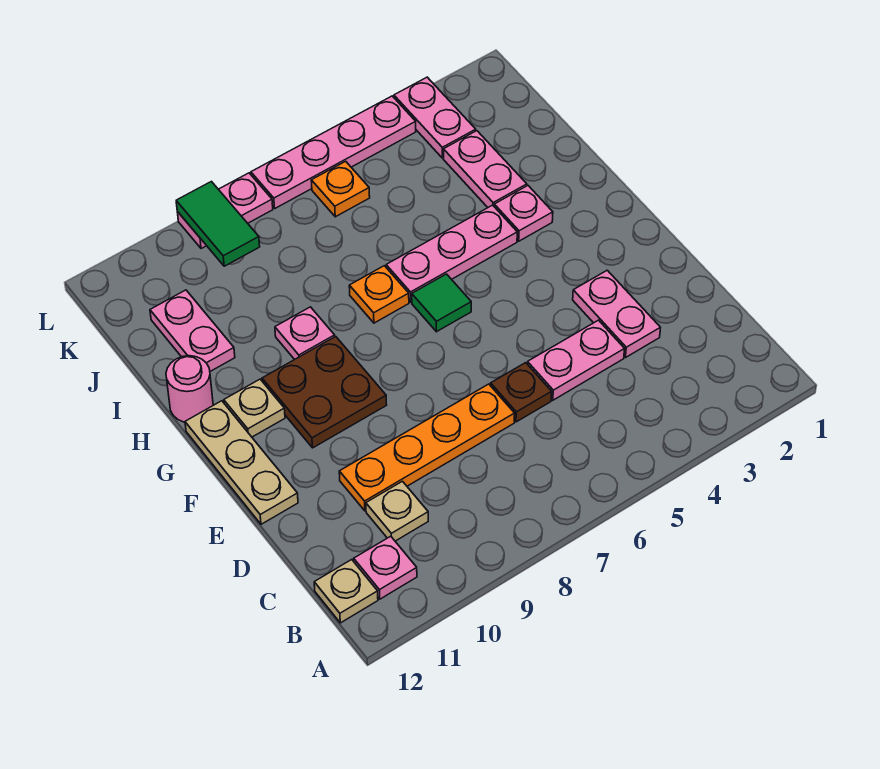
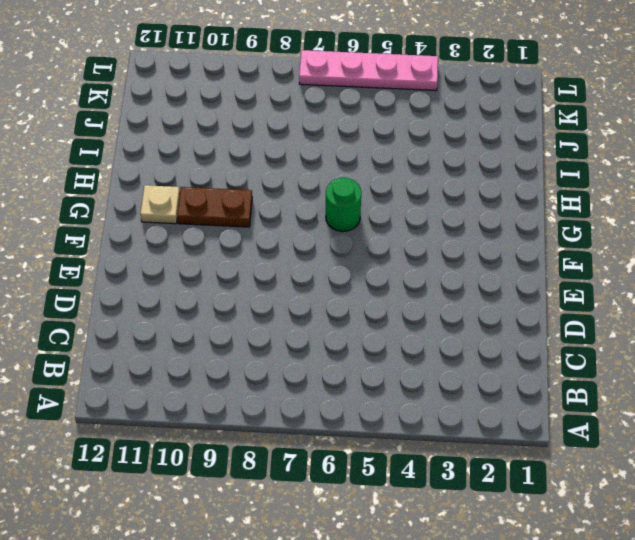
green 1x1 round brick [326,178,361,232] -> green 1x1 tile [412,274,471,332]
brown 1x2 plate [177,187,252,227] -> brown 2x2 plate [262,337,387,448]
none -> pink 1x1 plate [354,536,417,599]
none -> tan 1x1 plate [314,560,378,623]
none -> tan 1x1 plate [366,481,428,541]

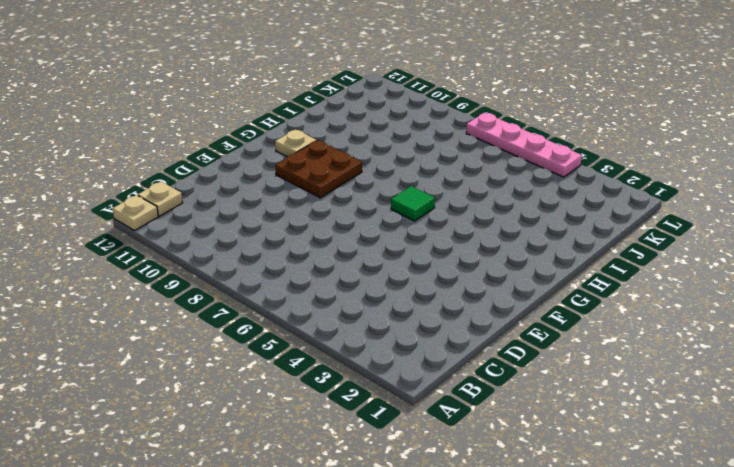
tan 1x1 plate [113,195,158,230] -> tan 1x1 plate moved to [366,481,428,541]
none -> pink 1x1 plate [354,536,417,599]
none -> pink 1x2 plate [573,270,660,357]
none -> pink 1x2 plate [527,320,625,400]

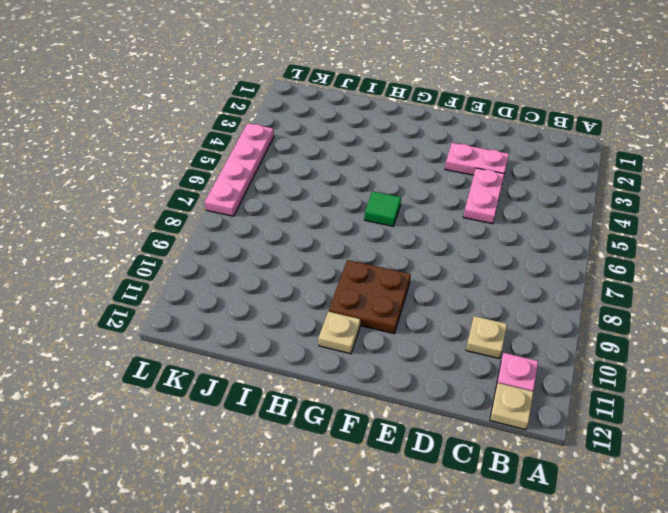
none -> brown 1x1 plate [491,363,552,422]
none -> orange 1x4 plate [339,384,515,511]
none -> tan 1x3 plate [185,401,298,524]

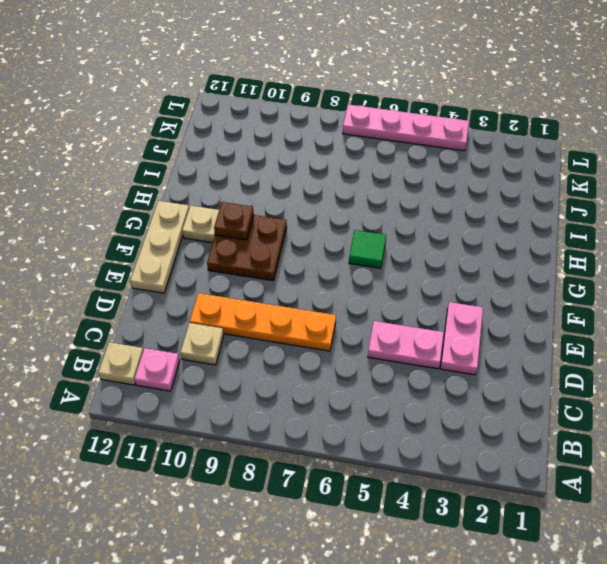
brown 1x1 plate [214,202,254,240] -> brown 1x1 plate moved to [491,363,552,422]
none -> pink 1x1 plate [494,186,553,241]
none -> pink 1x3 plate [386,205,517,302]
none -> orange 1x1 plate [349,266,409,323]

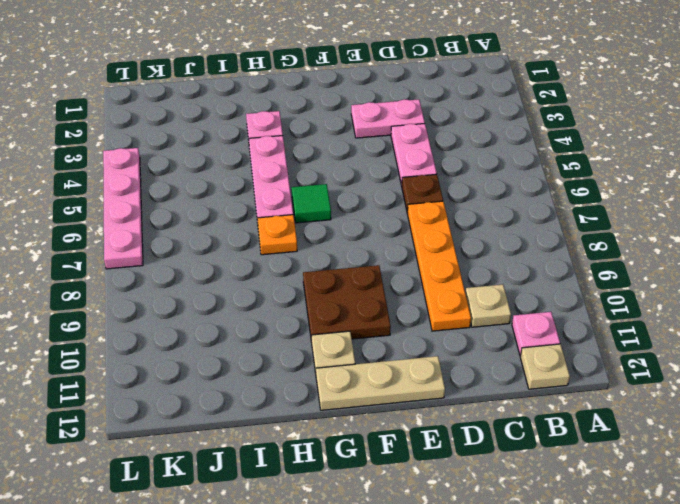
none -> pink 1x1 plate [275,307,335,360]
none -> pink 1x1 round brick [166,356,213,422]
none -> pink 1x2 plate [443,131,527,207]

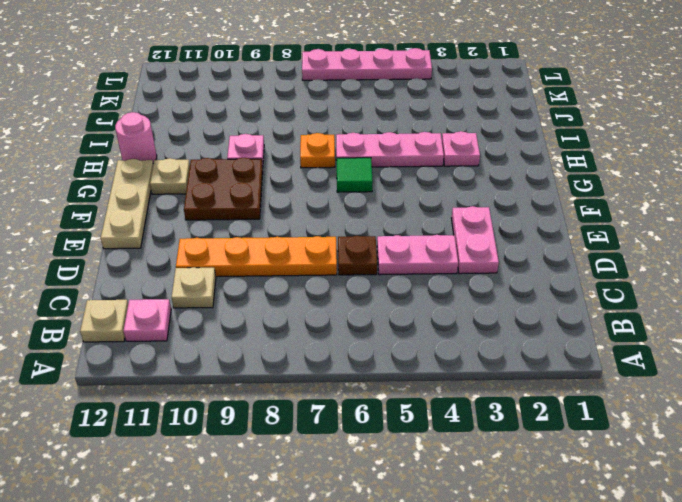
none -> pink 1x2 plate [443,131,527,207]
none -> pink 1x2 plate [150,290,235,371]
none -> pink 1x2 plate [394,77,476,158]

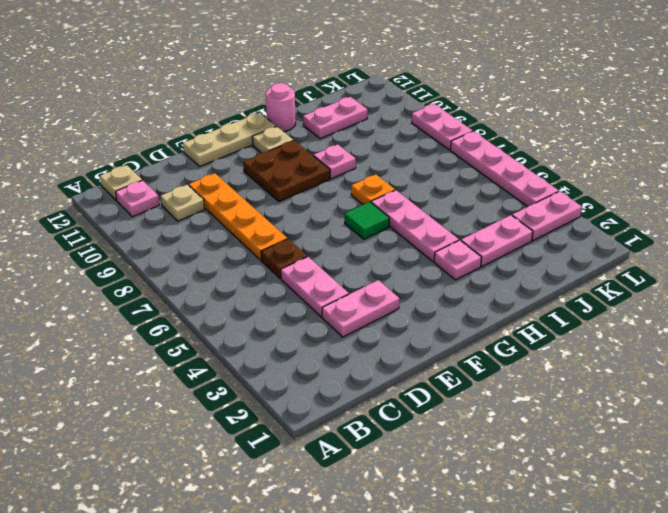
none -> orange 1x1 plate [311,161,370,217]
none -> green 1x2 tile [176,182,260,266]

